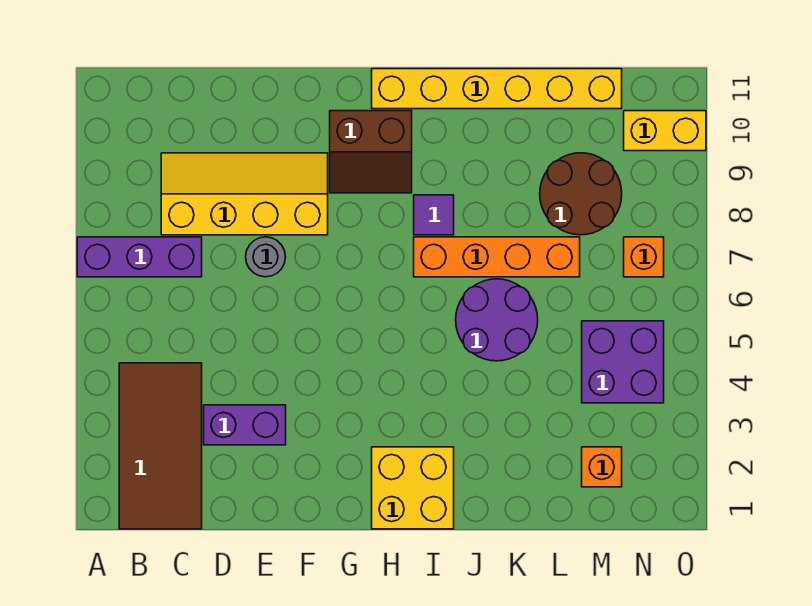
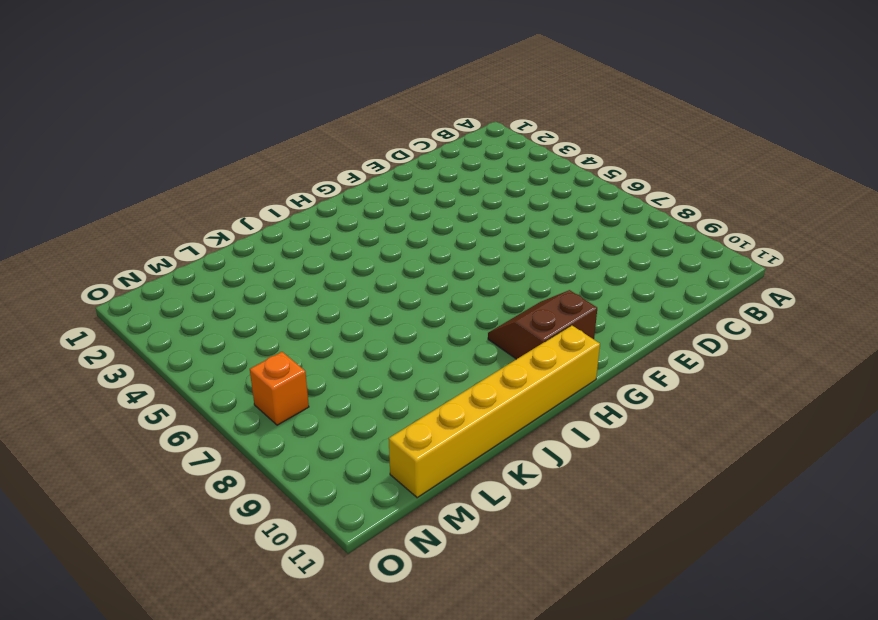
none -> purple 1x3 brick [77,237,202,277]
none -> brown 2x4 tile [119,363,202,529]
none -> yellow 2x4 slope [161,153,328,235]

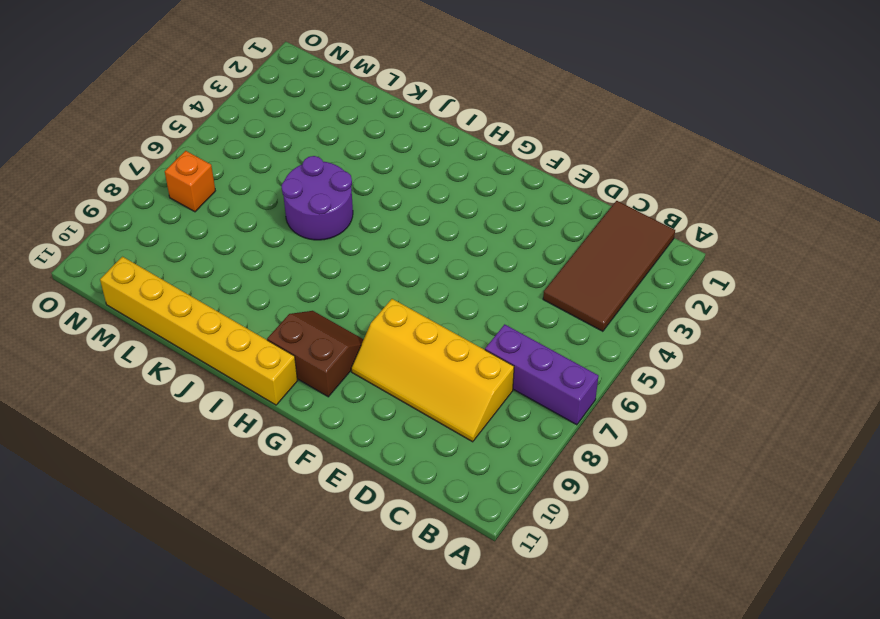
none -> purple 1x2 brick [204,405,286,445]
none -> grey 1x1 round brick [246,237,285,277]
none -> yellow 2x2 brick [372,447,454,529]

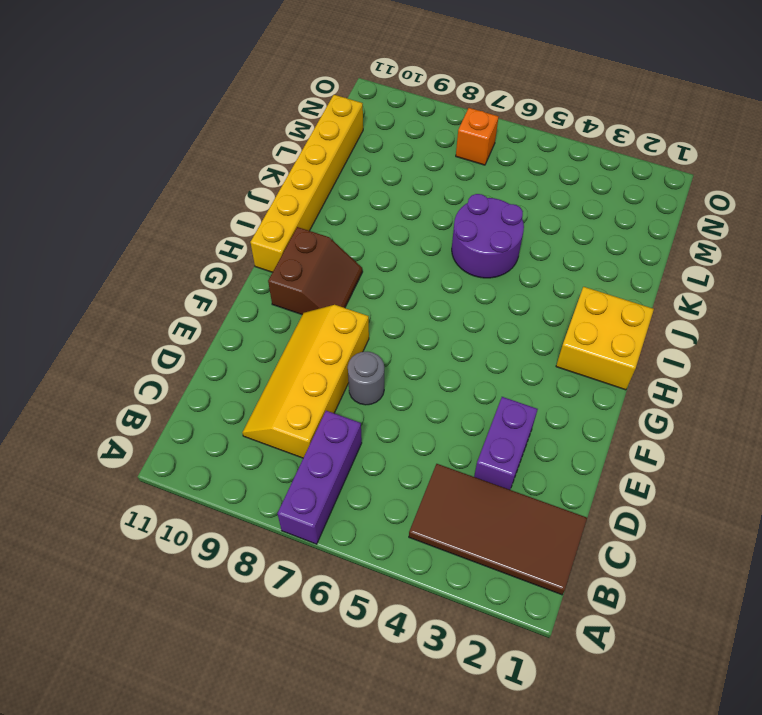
none -> orange 1x4 brick [414,237,580,277]
none -> purple 1x1 tile [414,195,454,235]
none -> brown 2x2 round brick [540,153,622,235]

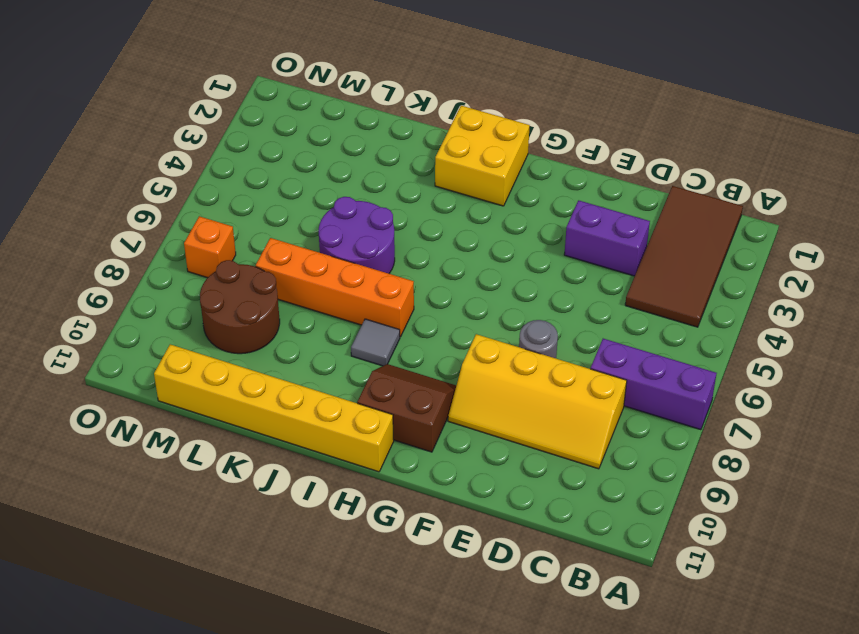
grey 1x1 tile [351,319,400,366] -> purple 1x1 tile [414,195,454,235]
none -> orange 1x1 brick [582,447,622,487]
none -> purple 2x2 brick [582,321,664,403]
none -> yellow 1x2 brick [624,111,706,151]

